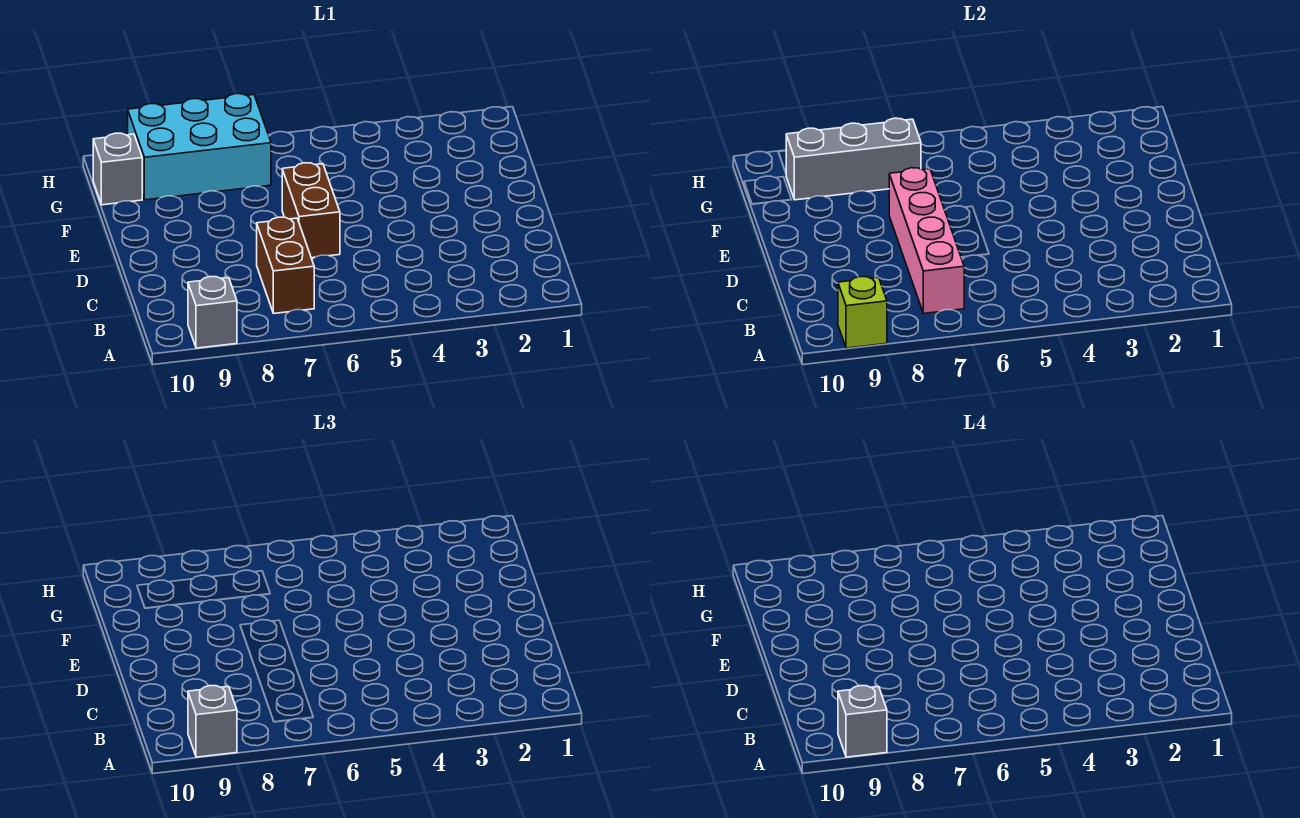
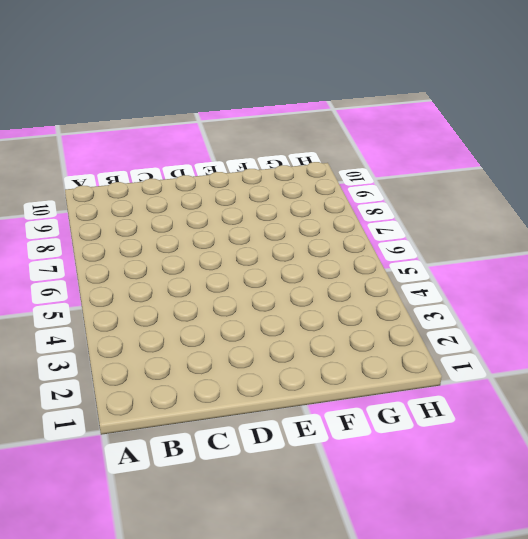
none -> grey 1x1 brick [188,277,237,348]
none -> brown 1x2 brick [257,217,314,313]

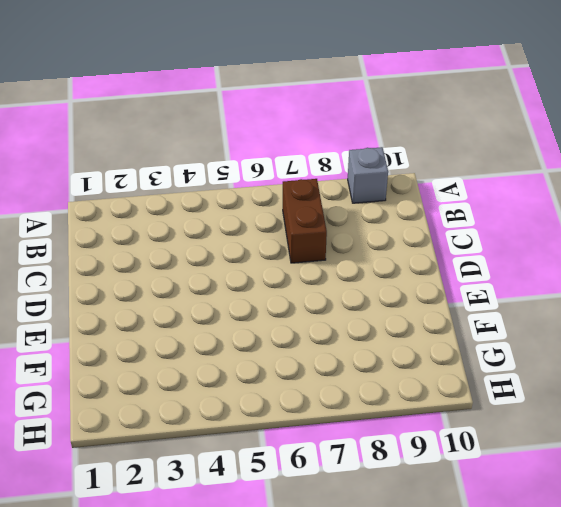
none -> brown 1x2 brick [282,163,340,258]
none -> cyan 2x3 brick [128,94,271,200]

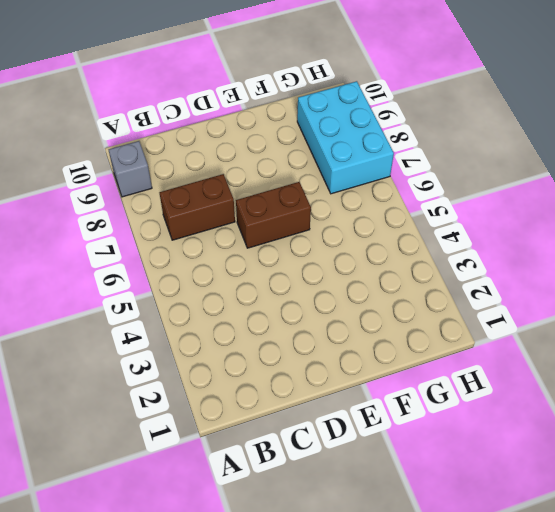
none -> grey 1x1 brick [93,133,142,205]
none -> lime 1x1 brick [838,277,887,348]

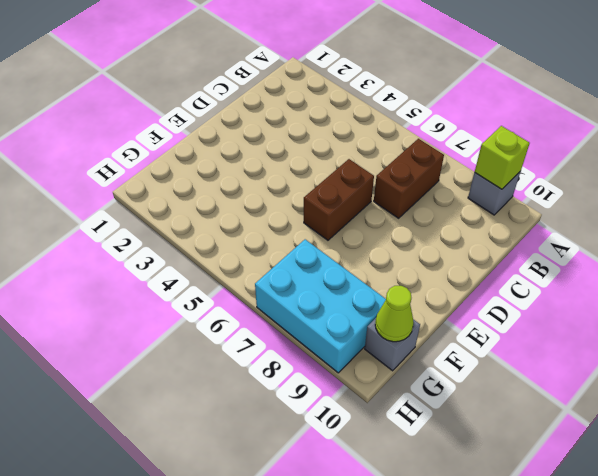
lime 1x1 cone [375,286,414,342] -> none
none -> pink 1x4 brick [889,168,964,313]
none -> grey 1x3 brick [786,118,921,200]

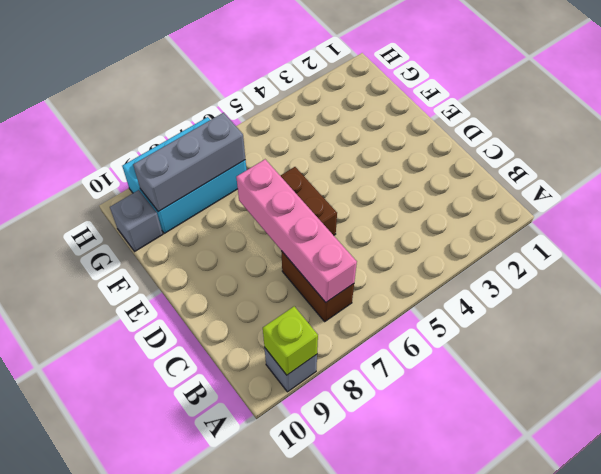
none -> grey 1x1 brick [188,686,237,757]
none -> grey 1x1 brick [838,686,887,757]

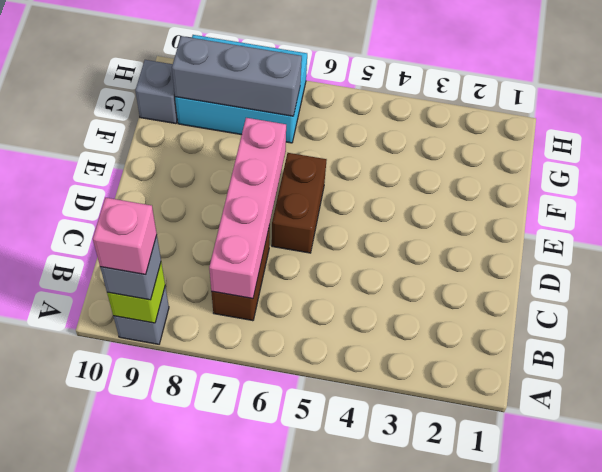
pink 1x1 brick [93,198,157,275] -> grey 1x1 brick [838,686,887,757]

